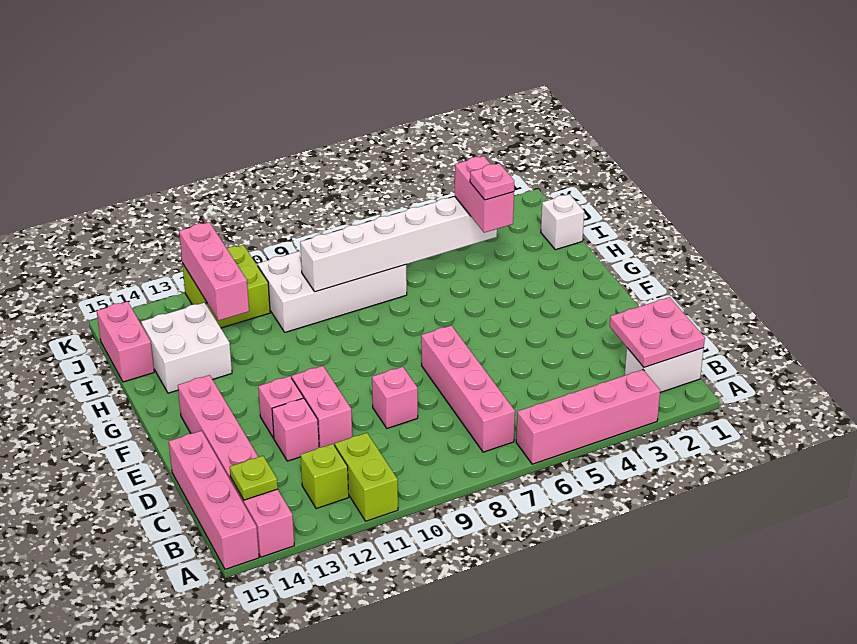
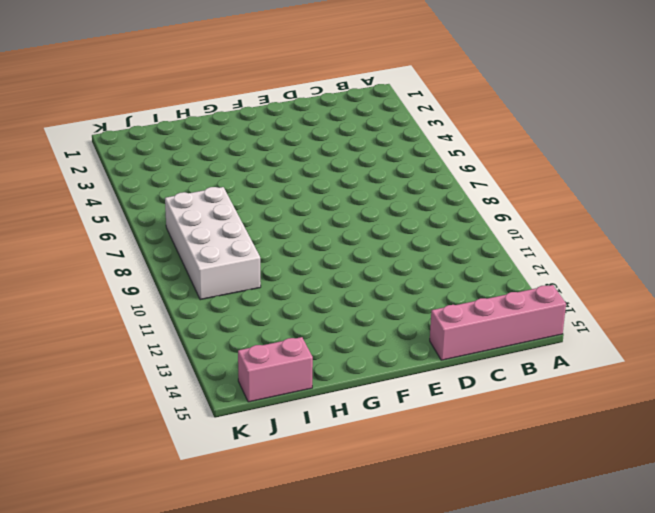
none -> pink 1x4 brick [516,370,660,464]
none -> lime 1x2 brick [335,433,398,521]
none -> pink 1x6 brick [178,375,294,557]

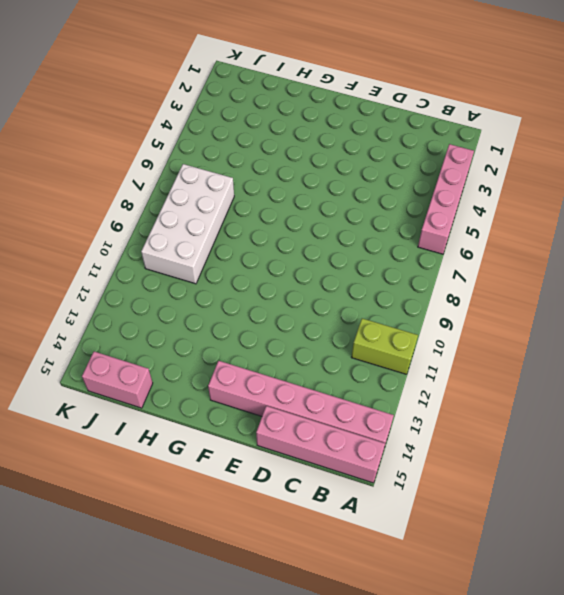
none -> white 1x2 brick [625,348,704,392]
none -> pink 1x4 brick [421,325,515,452]
none -> lime 1x1 brick [301,444,349,509]

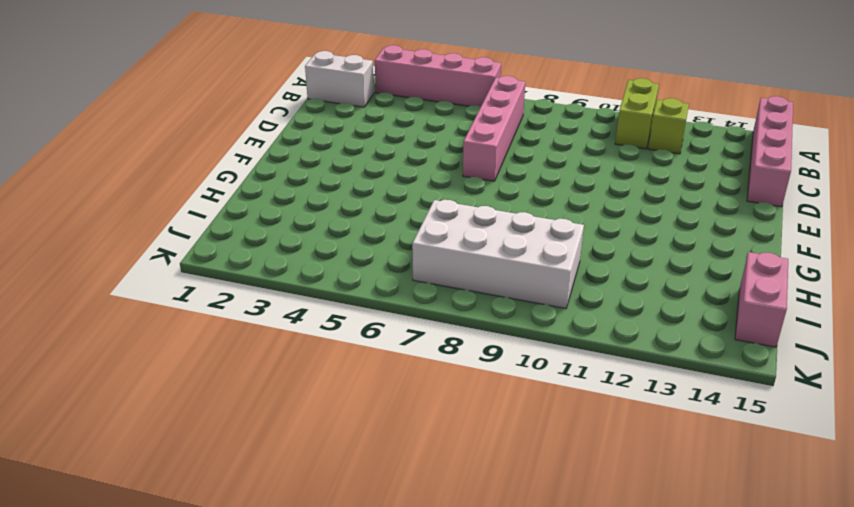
none -> pink 1x6 brick [178,375,294,557]
none -> pink 1x1 brick [372,367,418,428]
none -> pink 1x2 brick [292,366,352,447]

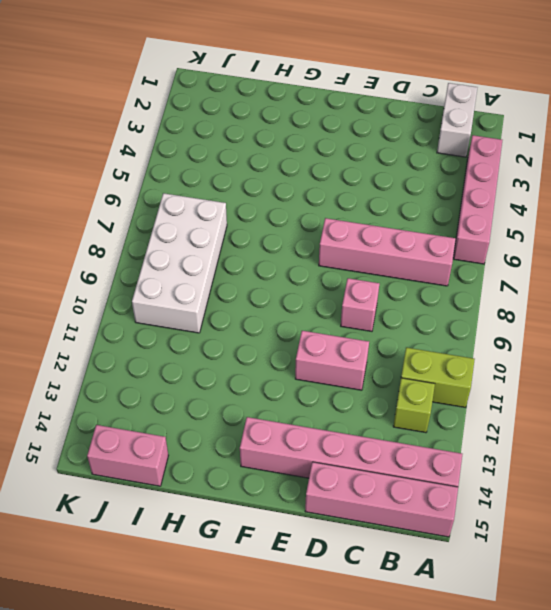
none -> pink 1x1 brick [272,398,319,461]
none -> pink 1x1 brick [258,376,303,438]
none -> white 2x2 brick [141,302,232,393]

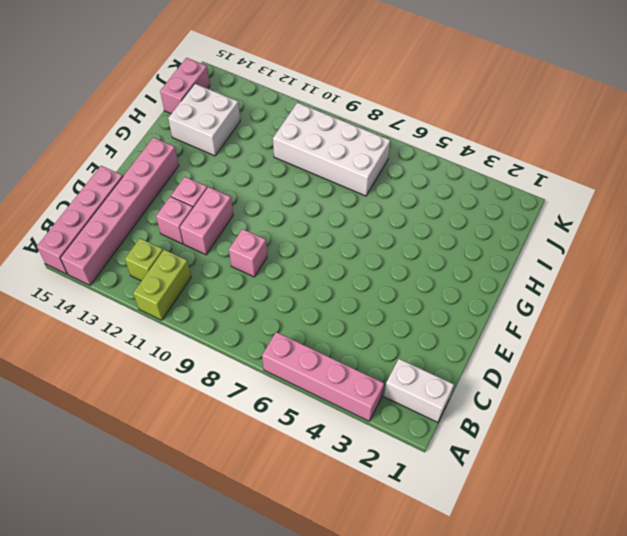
none -> pink 1x4 brick [421,325,515,452]
none -> white 1x1 brick [541,194,584,250]
none -> lime 2x2 brick [182,245,270,328]

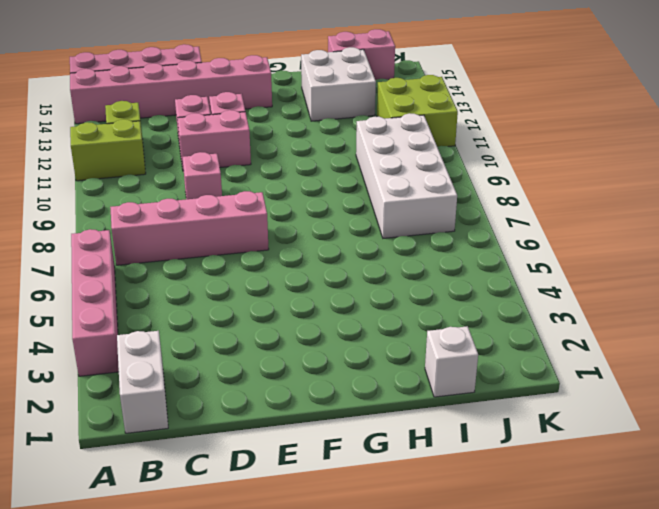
none -> pink 2x2 plate [610,297,705,367]
none -> lime 1x1 plate [230,456,278,500]
none -> white 1x6 brick [300,197,497,292]

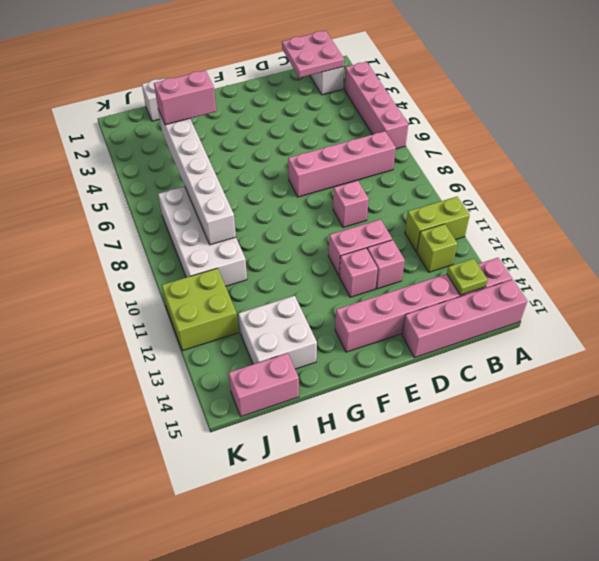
none -> pink 1x3 brick [179,222,249,321]
none -> pink 1x1 plate [470,163,514,200]

